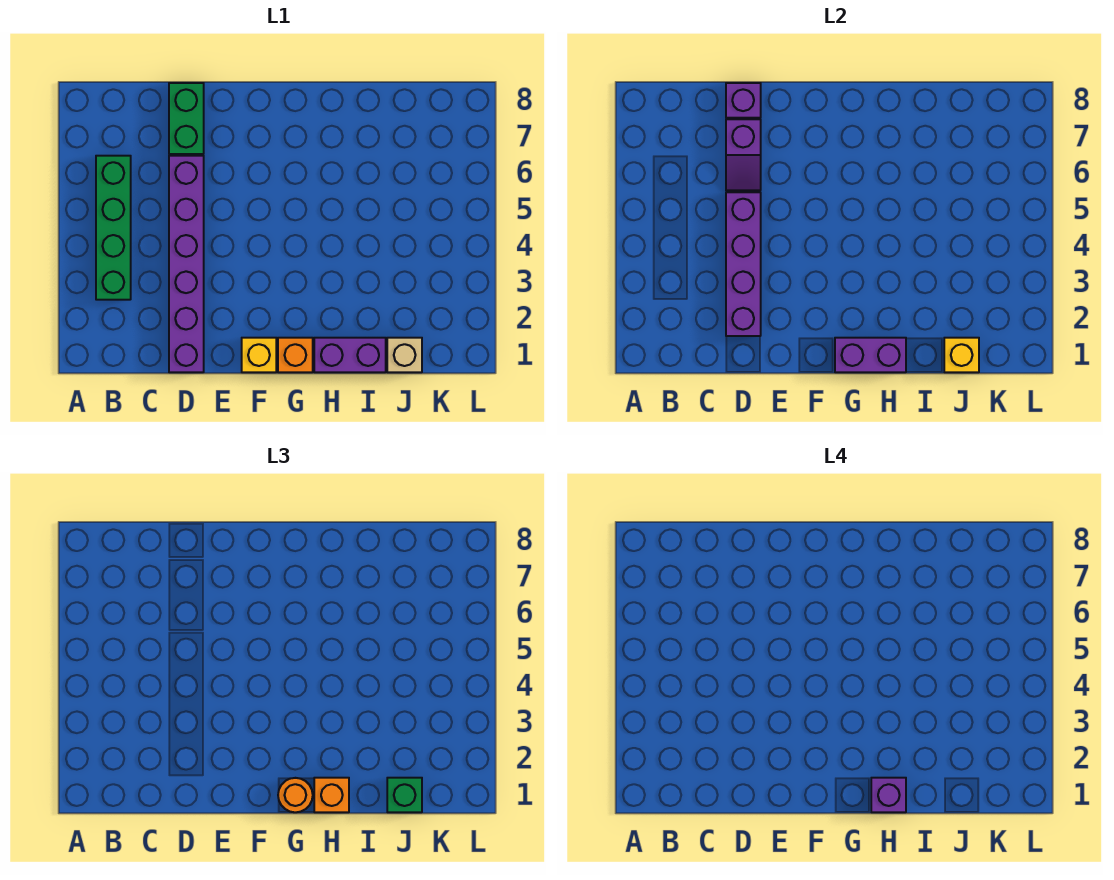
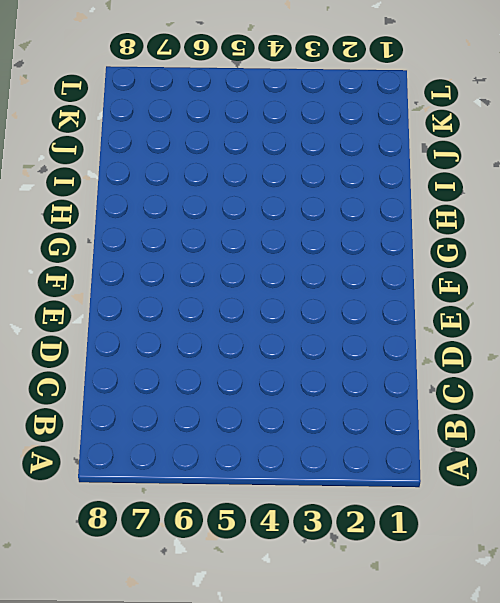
none -> green 1x4 brick [96,156,131,300]
none -> purple 1x6 brick [169,156,204,372]
none -> green 1x2 brick [169,83,204,154]

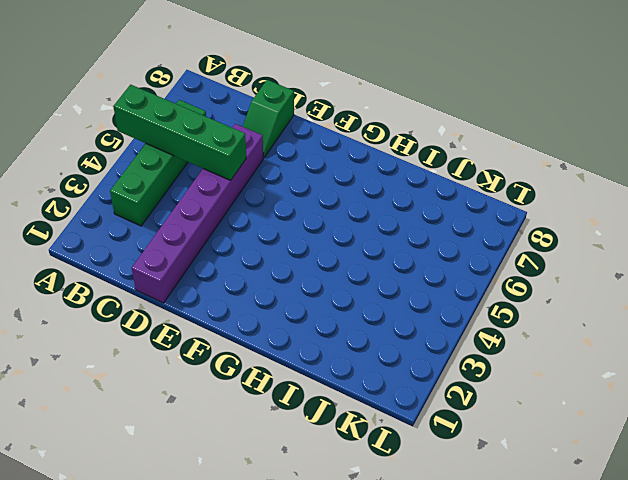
green 1x4 brick [113,85,246,180] -> purple 1x4 brick [726,192,761,336]
green 1x2 slope [243,80,294,158] -> green 1x2 brick [169,83,204,154]
none -> yellow 1x1 brick [242,338,276,372]
none -> orange 1x1 brick [278,338,313,372]
none -> purple 1x2 brick [314,338,386,372]

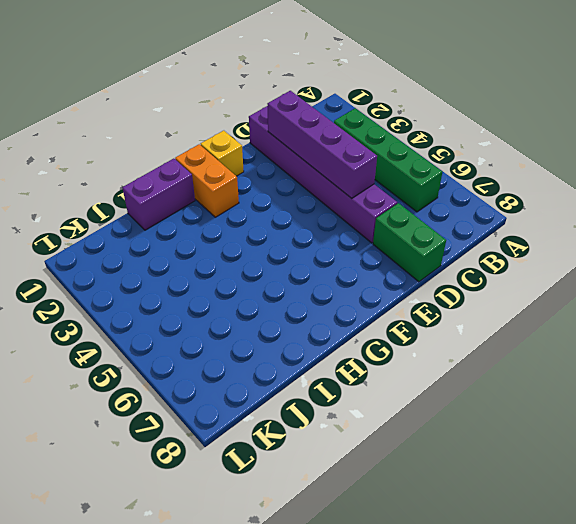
orange 1x2 brick [175,144,239,217] -> orange 1x1 brick [278,338,313,372]
none -> tan 1x1 brick [387,338,422,372]
none -> purple 1x2 slope [726,119,761,190]
none -> purple 1x1 brick [726,83,761,118]

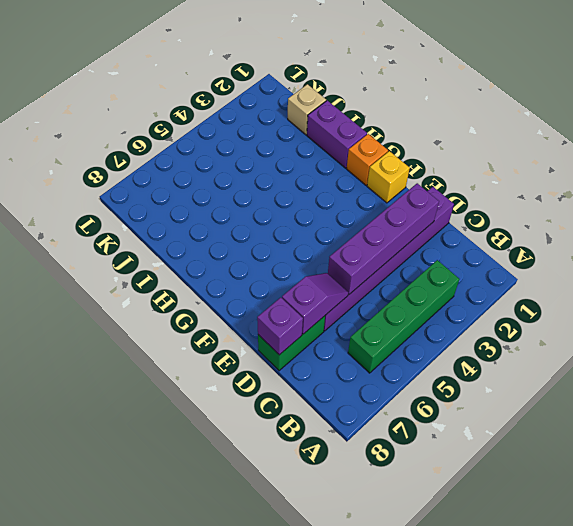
none -> purple 1x2 brick [835,338,906,372]
none -> yellow 1x1 brick [944,338,979,372]
none -> orange 1x1 round brick [278,778,313,812]

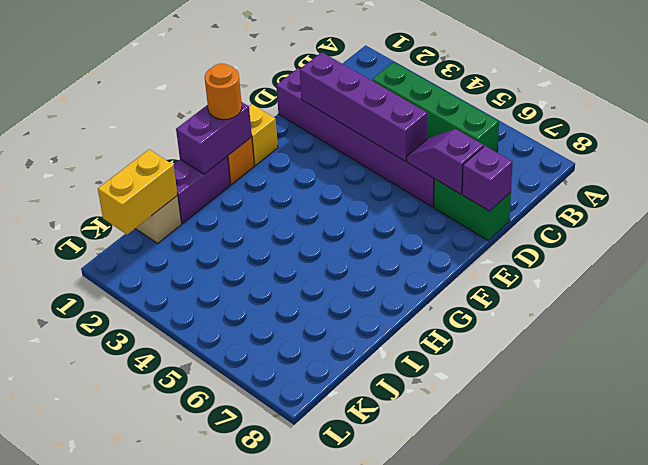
yellow 1x2 brick [98,149,178,235] -> yellow 1x1 brick [944,338,979,372]
none -> orange 1x1 brick [314,778,349,812]
none -> green 1x1 brick [387,778,422,812]
none -> purple 1x1 brick [871,778,906,812]

